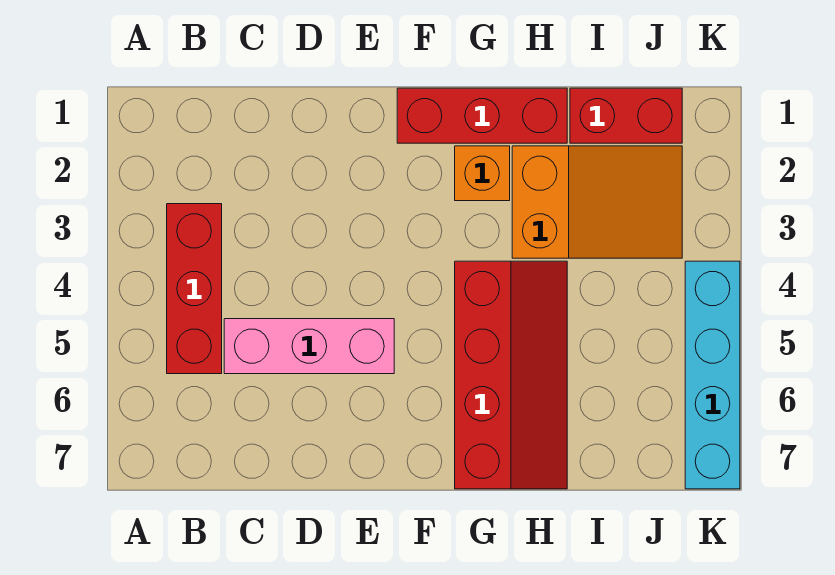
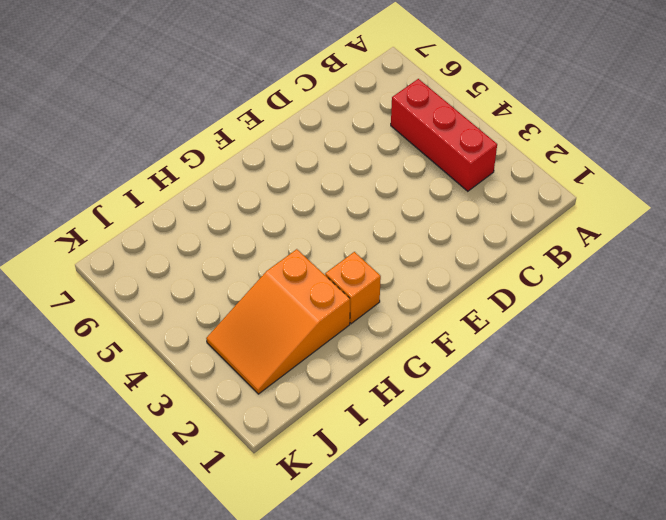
none -> pink 1x3 brick [224,319,394,374]
none -> red 1x3 brick [397,88,567,143]

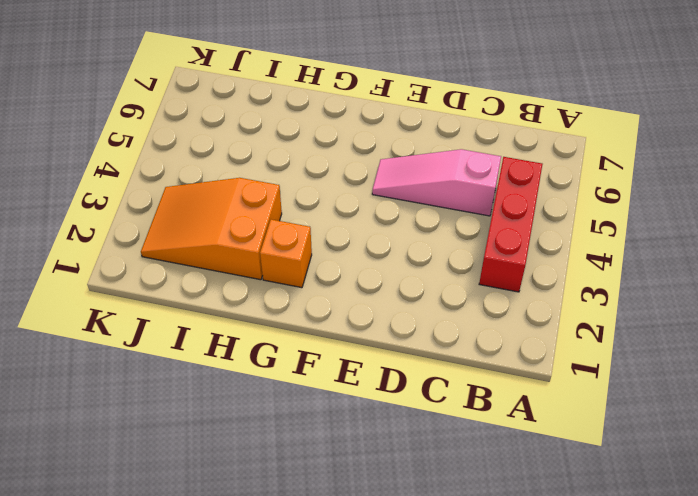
pink 1x3 slope [372,149,501,216] -> pink 1x3 brick [224,319,394,374]
none -> red 1x3 brick [397,88,567,143]
none -> red 2x4 slope [455,261,567,489]

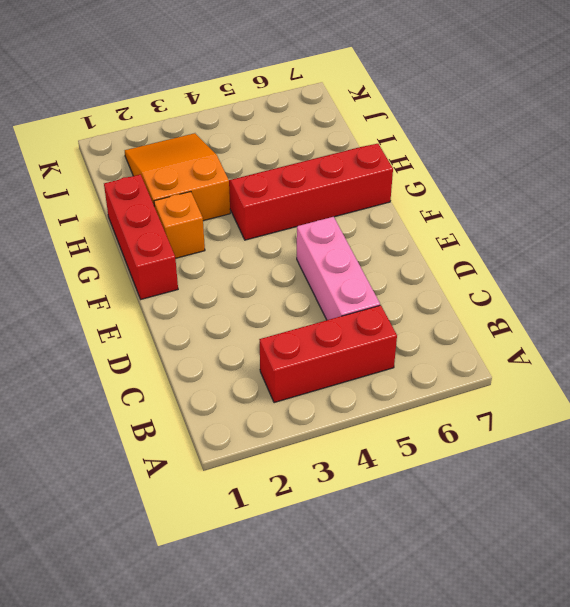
none -> red 1x2 brick [570,88,682,143]
none -> cyan 1x4 brick [685,261,740,489]

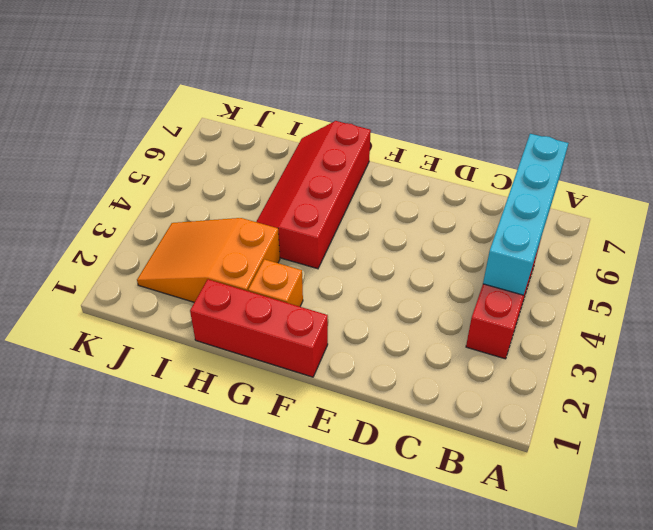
cyan 1x4 brick [483,134,568,295] -> cyan 1x4 brick moved to [685,261,740,489]
none -> pink 1x3 brick [224,319,394,374]
none -> red 1x2 brick [570,88,682,143]

